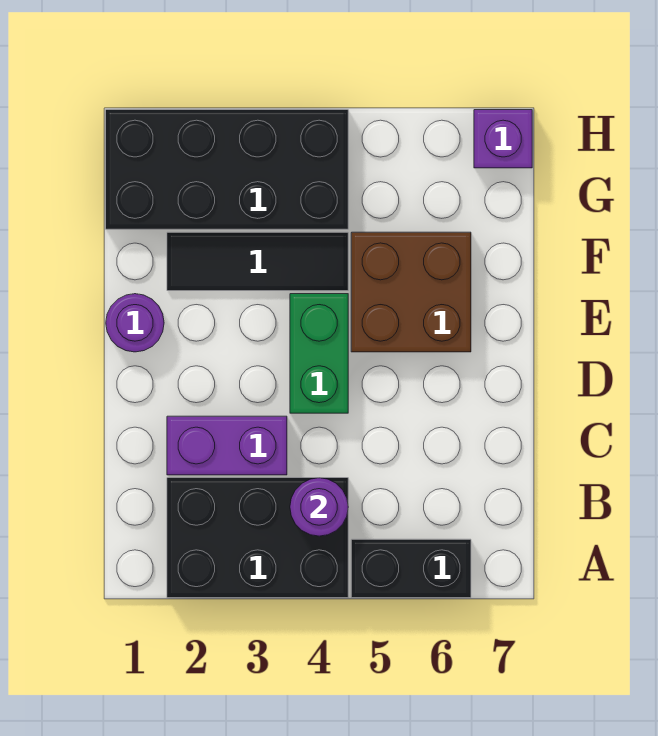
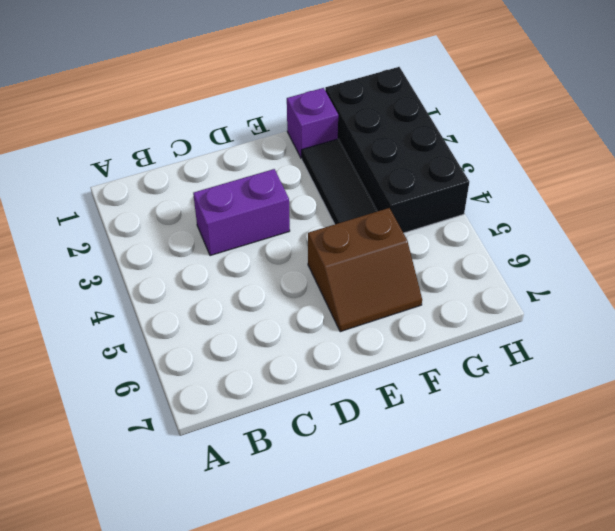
purple 1x2 brick [193,169,290,256] -> purple 1x2 brick turned to [167,416,287,475]
brown 2x2 slope [308,208,422,332] -> brown 2x2 brick [351,232,471,352]
purple 1x1 brick [287,88,338,159] -> purple 1x1 brick moved to [474,110,532,168]
none -> black 2x3 brick [167,478,348,598]
none -> black 1x2 brick [351,539,471,598]

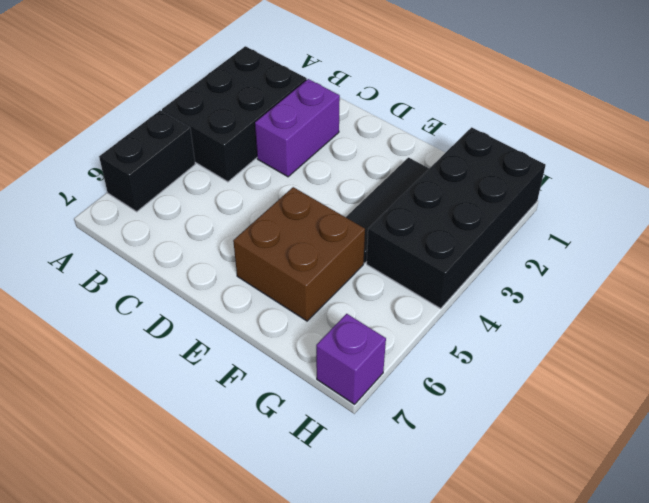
none -> green 1x2 brick [290,294,348,413]
none -> purple 1x1 round brick [106,294,164,352]

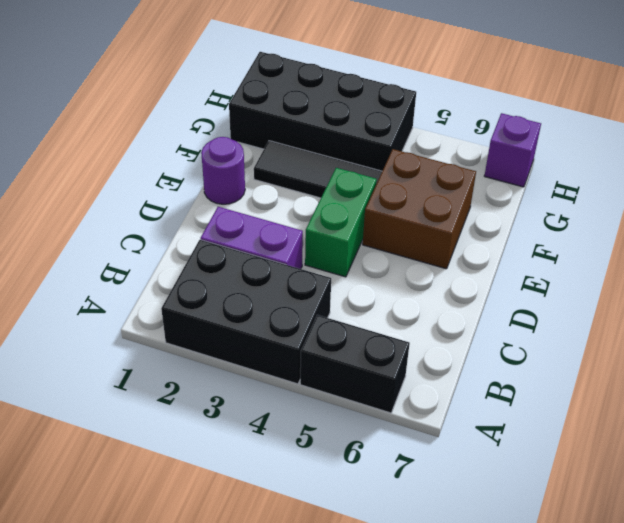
none -> purple 1x1 round brick [290,478,348,536]

